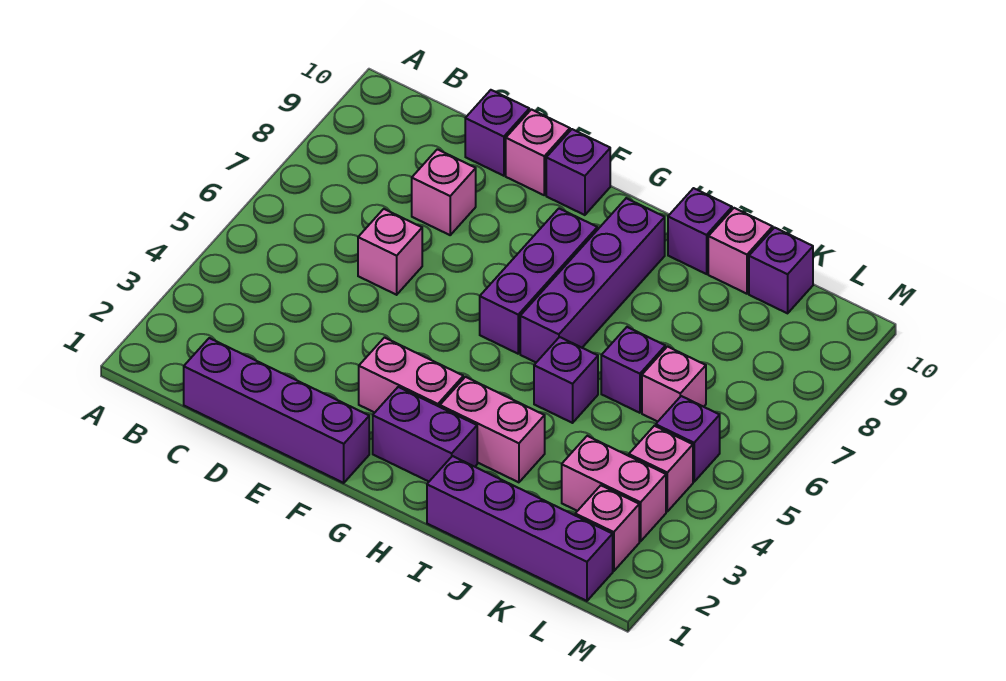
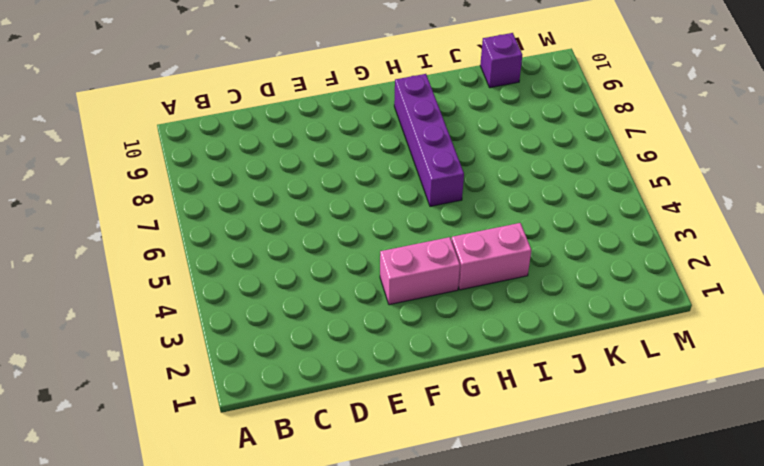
none -> purple 1x4 brick [184,338,369,483]
none -> pink 1x1 brick [358,209,422,295]
none -> pink 1x1 brick [412,149,476,235]

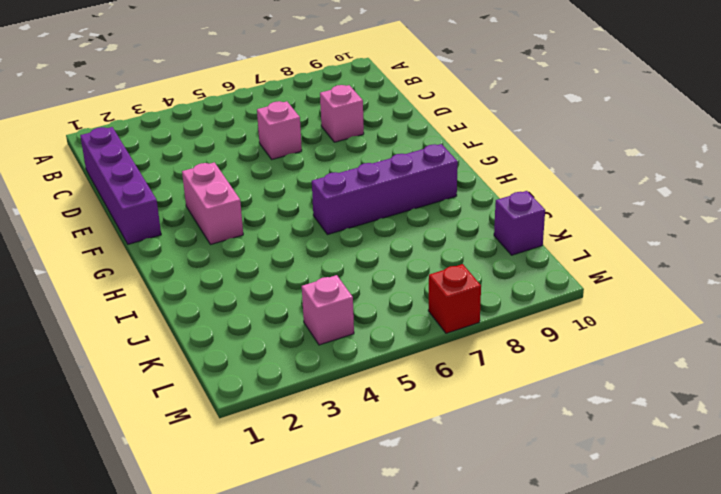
red 1x1 brick [428,264,481,333] -> none
none -> purple 1x1 brick [465,90,529,176]
none -> pink 1x1 brick [506,110,570,195]
none -> purple 1x1 brick [546,129,610,215]

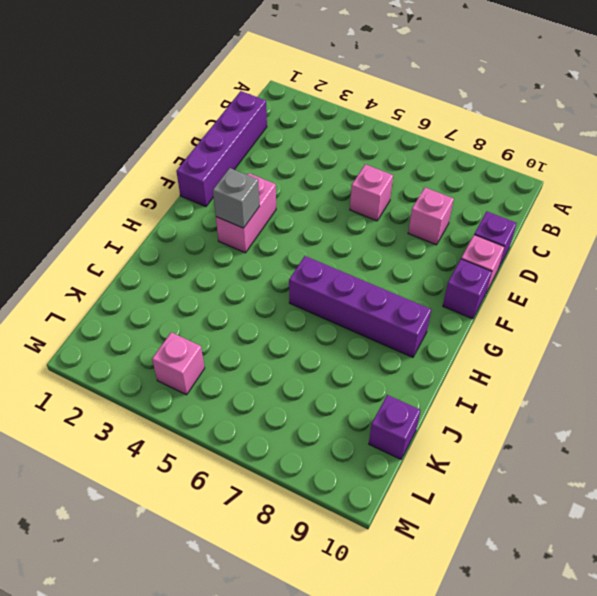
grey 1x1 brick [213,168,260,228] -> none
none -> purple 1x2 brick [373,387,477,481]
none -> purple 1x3 brick [480,209,597,354]
none -> pink 1x2 brick [440,377,545,482]

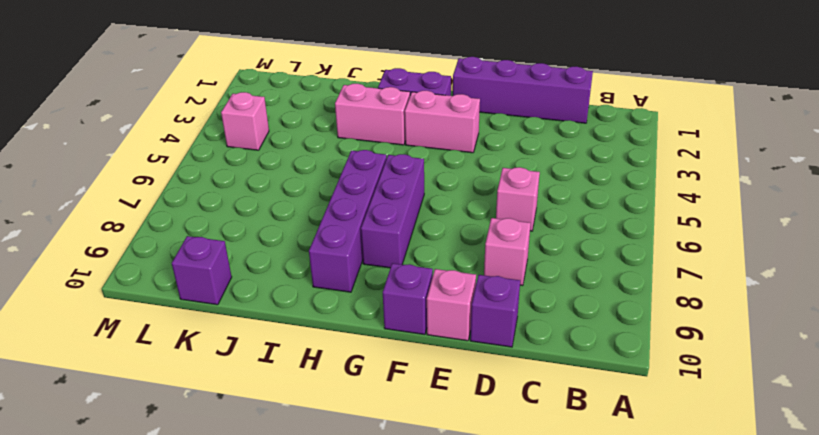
none -> purple 1x4 brick [427,456,613,601]
none -> purple 1x1 brick [534,337,598,423]
none -> purple 1x1 brick [668,188,732,274]

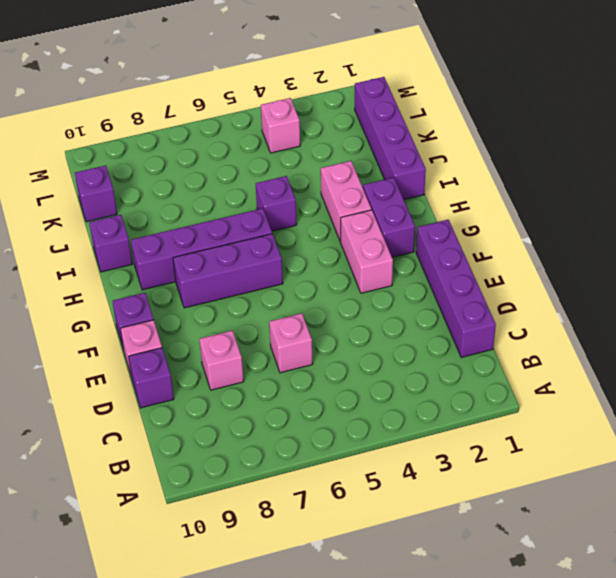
none -> purple 1x1 brick [601,327,665,413]
none -> pink 1x1 brick [708,208,773,294]
none -> pink 1x2 brick [562,436,666,541]

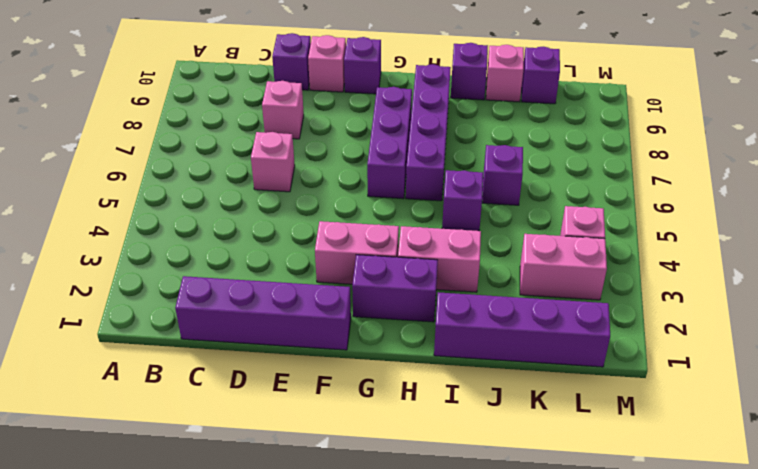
none -> pink 1x1 brick [642,347,706,422]
none -> pink 1x1 brick [575,485,639,571]
none -> purple 1x1 brick [656,396,720,482]

